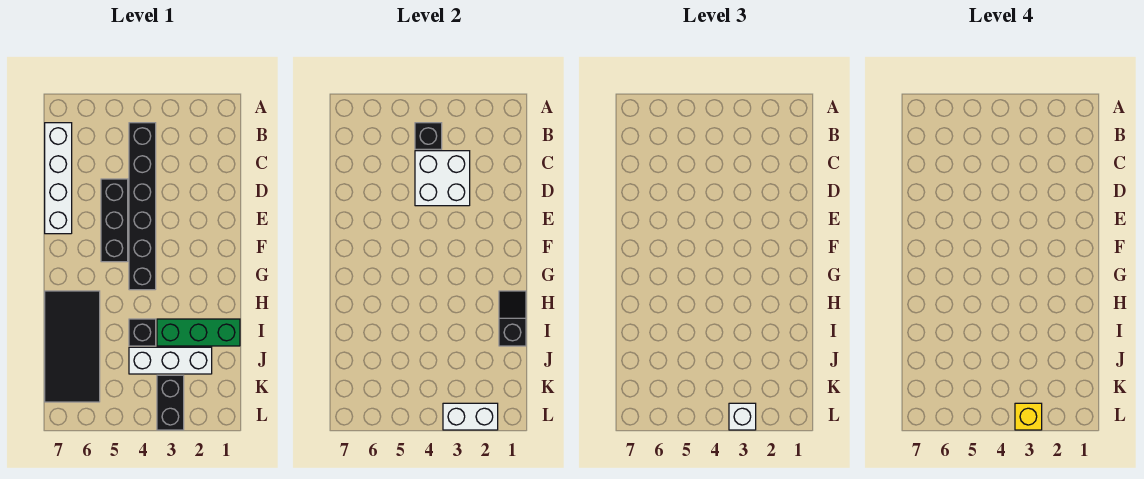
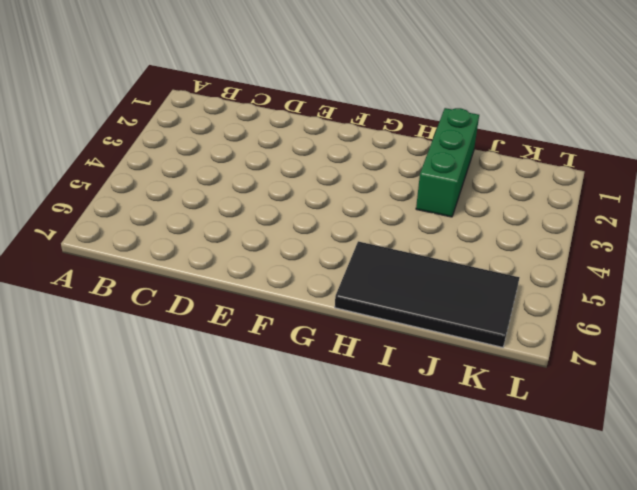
none -> black 1x6 brick [129,123,156,290]
none -> white 1x4 brick [45,123,72,234]
none -> black 1x3 brick [101,179,128,262]

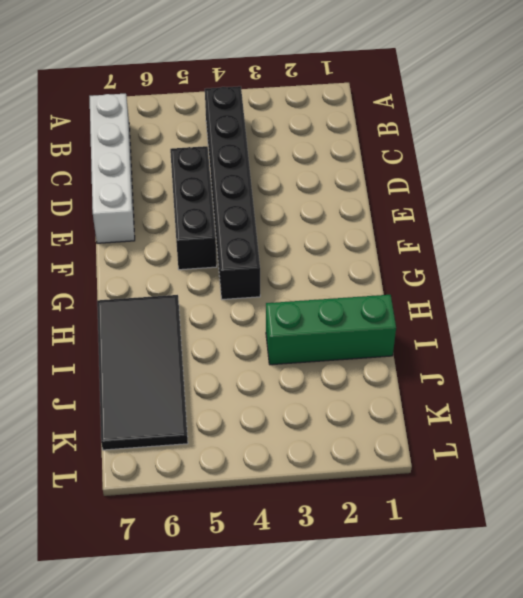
none -> black 1x1 brick [129,319,156,346]
none -> white 1x3 brick [129,347,212,374]
none -> black 1x2 brick [157,375,184,430]

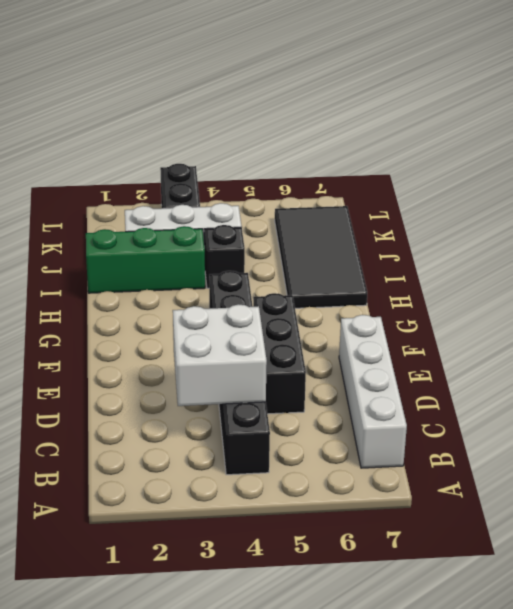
none -> black 1x1 brick [415,123,442,149]
none -> black 1x2 slope [499,291,526,346]
none -> white 1x2 brick [443,403,498,430]

